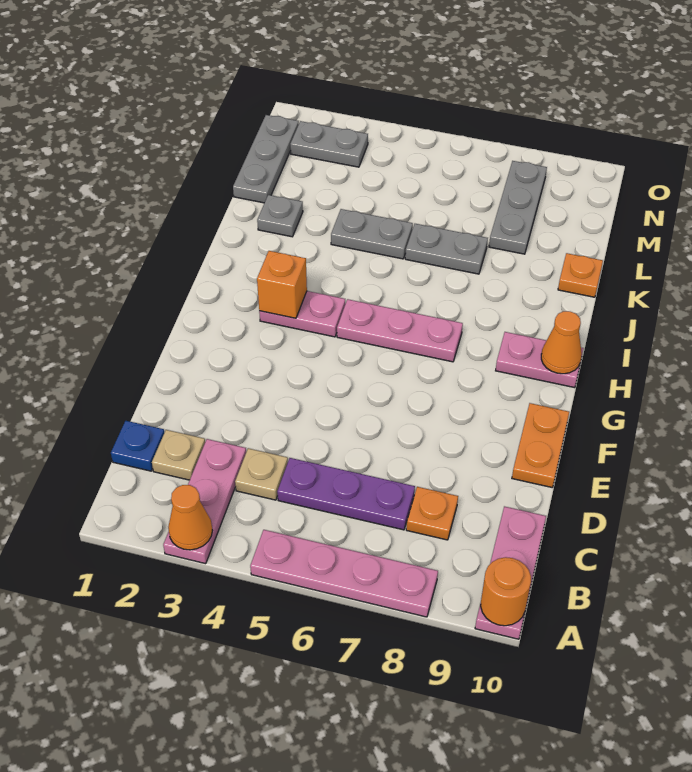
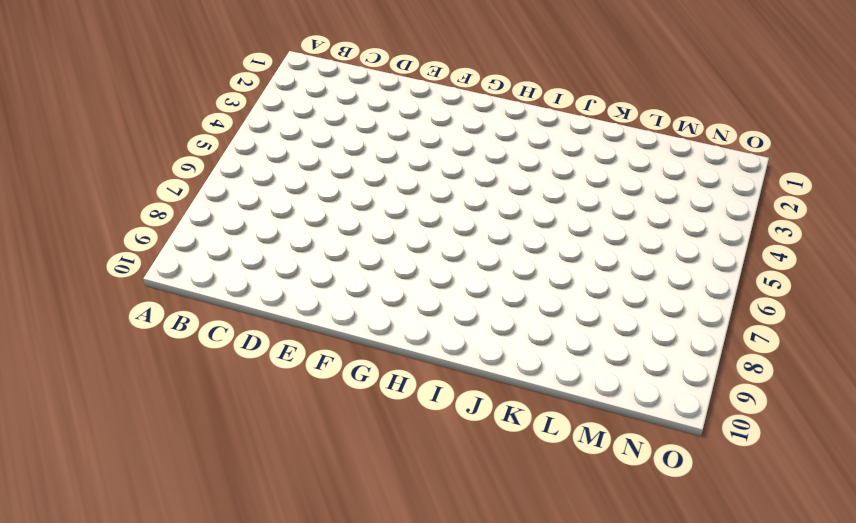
none -> pink 1x3 plate [163,439,246,564]
none -> pink 1x4 plate [250,530,438,617]
none -> pink 1x3 plate [475,506,546,639]

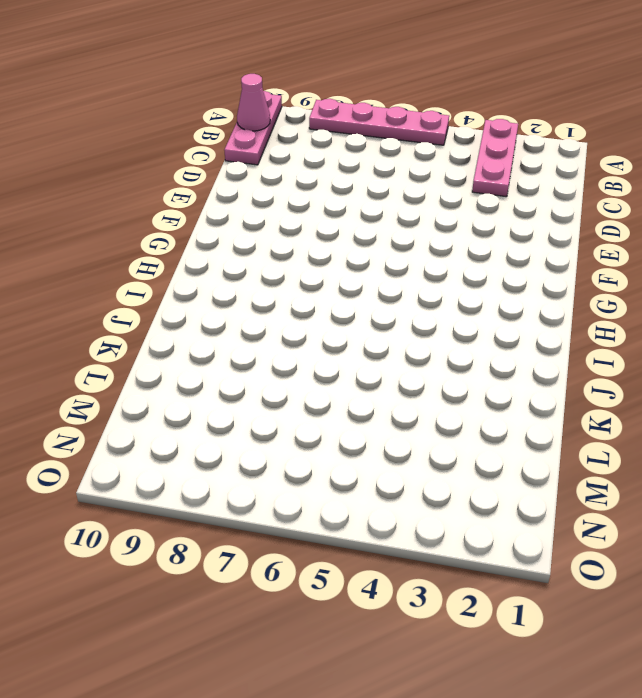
pink 1x1 cone [237,74,270,131] -> none
none -> blue 1x1 plate [111,421,164,471]
none -> tan 1x1 plate [152,430,205,480]
none -> tan 1x1 plate [235,448,288,500]

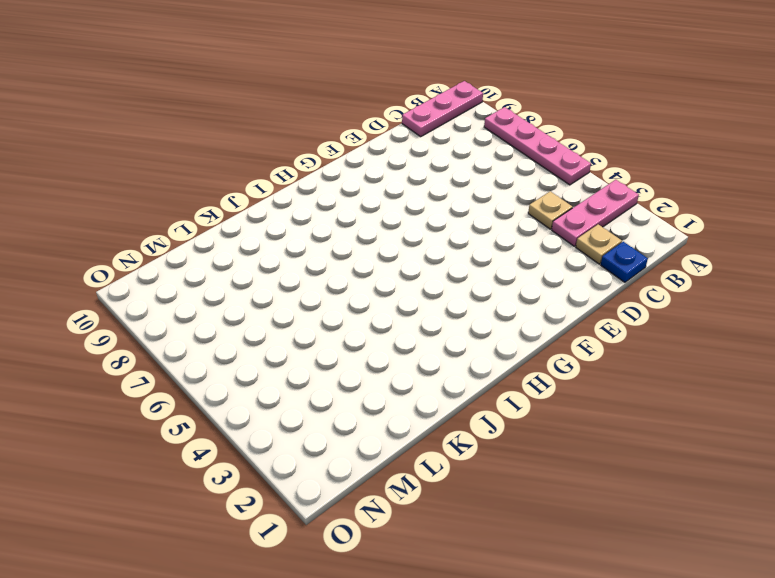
none -> purple 1x3 plate [277,458,415,530]
none -> orange 1x1 plate [406,487,458,540]
none -> orange 1x2 plate [512,403,569,487]

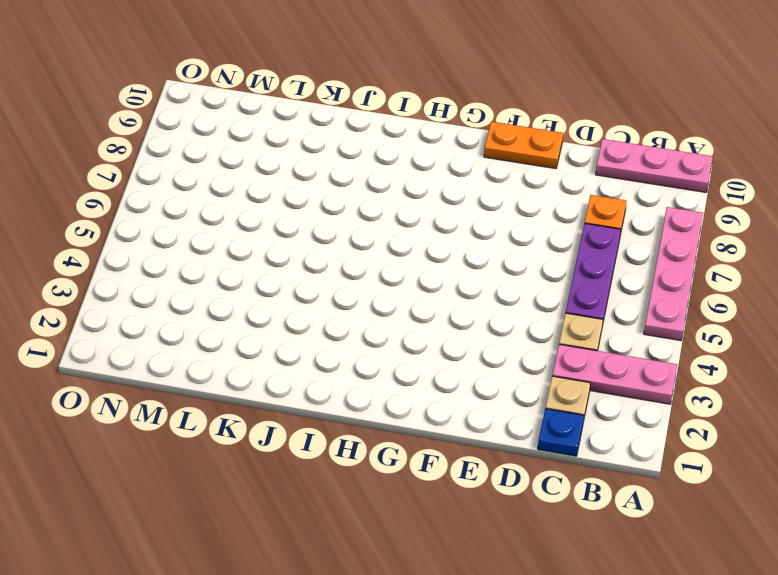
none -> pink 1x2 plate [259,291,345,337]
none -> pink 1x3 plate [337,299,463,362]
none -> pink 1x2 plate [496,332,583,388]

